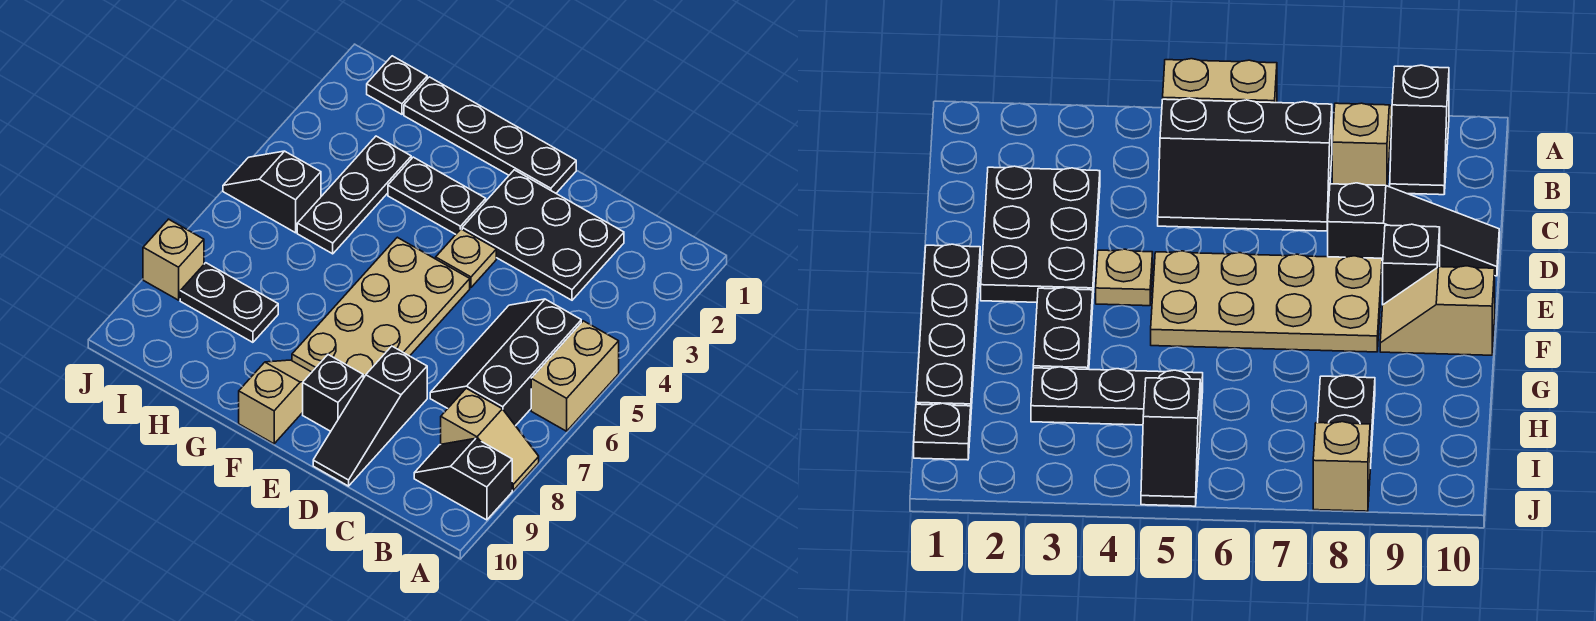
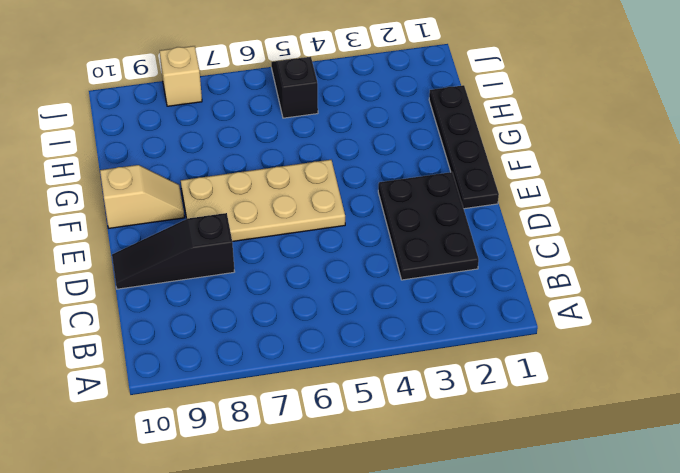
none -> tan 1x2 brick [531,321,619,431]
none -> tan 1x2 slope [441,388,539,490]
none -> black 1x2 slope [414,438,512,520]

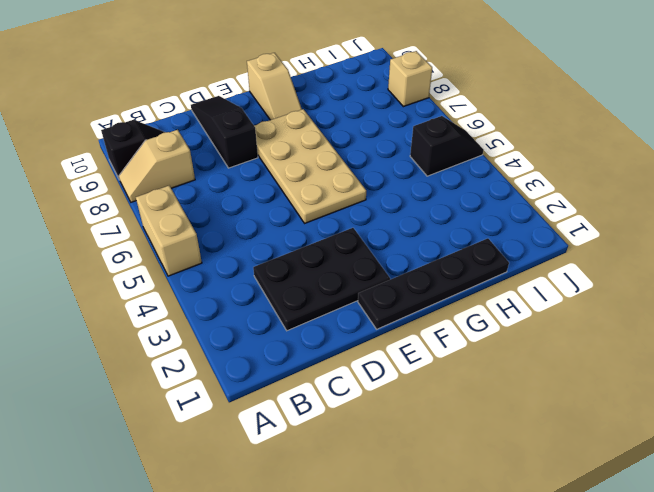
none -> black 2x3 slope [430,299,581,426]
none -> tan 1x1 plate [436,229,496,288]
none -> black 1x1 brick [303,355,363,431]

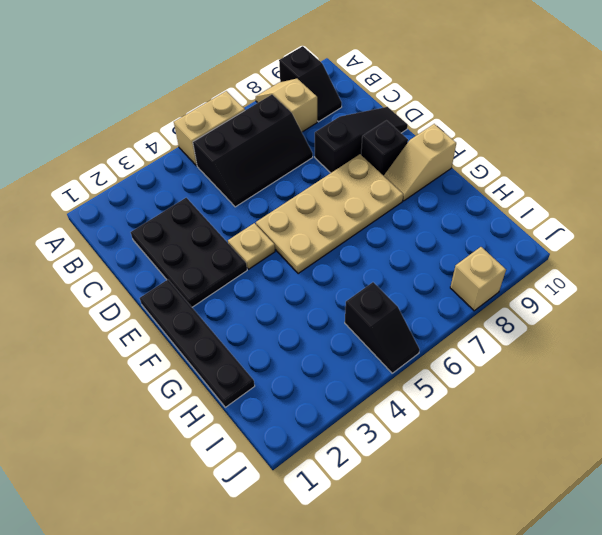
none -> black 1x2 plate [388,157,486,234]
none -> black 1x3 plate [297,136,411,254]
none -> black 1x2 plate [180,263,278,342]

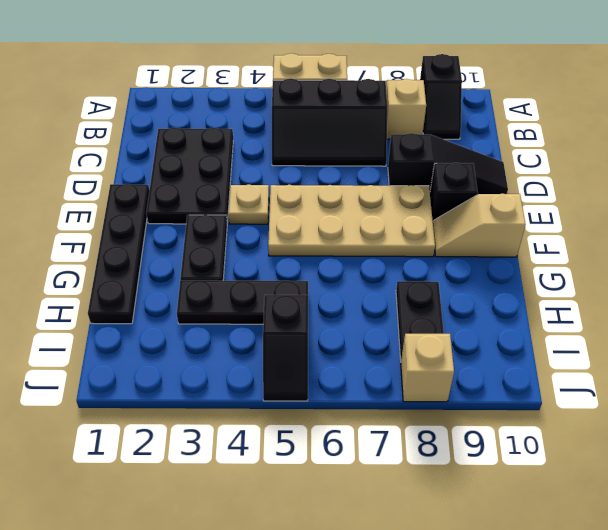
none -> black 1x1 plate [367,56,427,114]

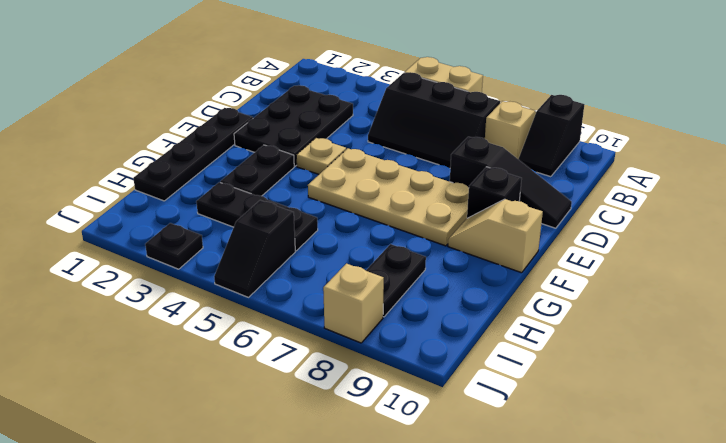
black 1x1 plate [145,223,203,269] -> black 1x1 plate moved to [367,56,427,114]

